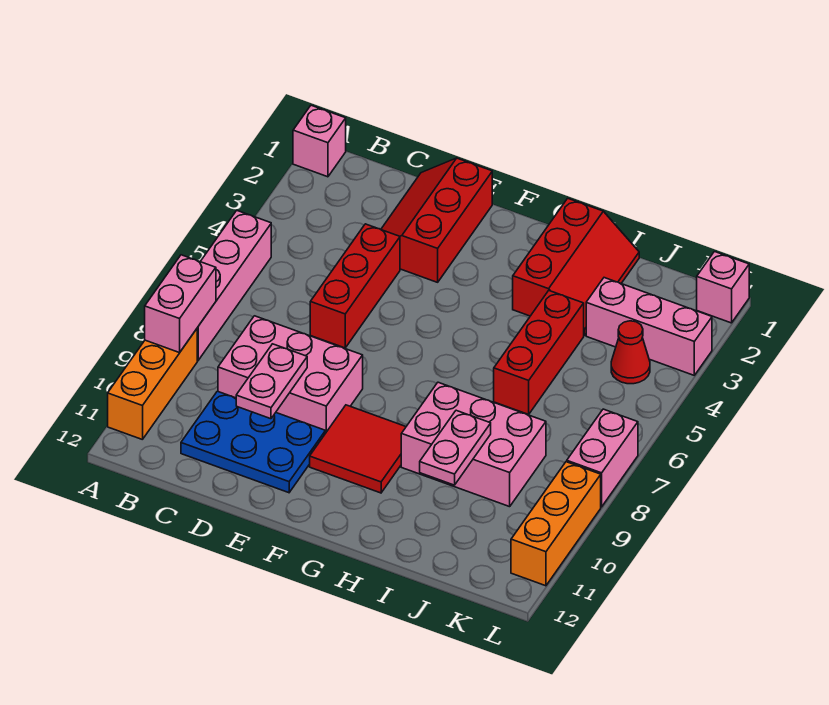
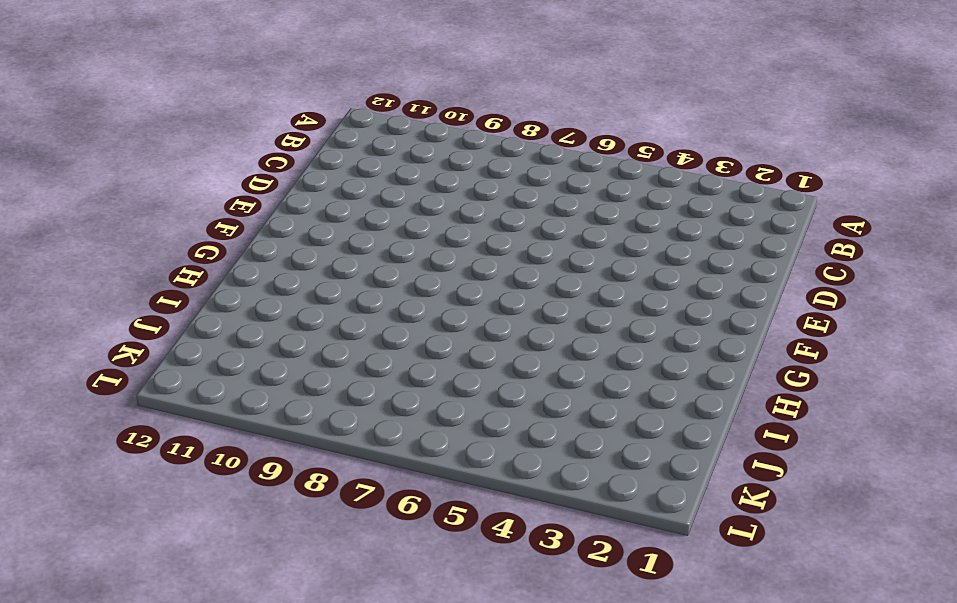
none -> pink 1x1 brick [293,105,346,177]
none -> pink 1x4 brick [197,211,271,361]
none -> orange 1x3 brick [108,329,197,440]

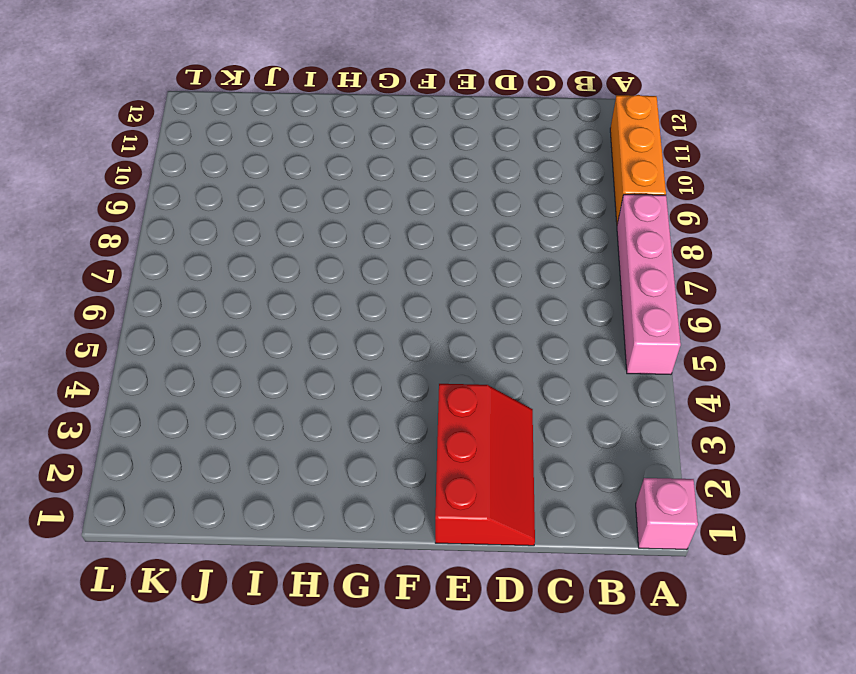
none -> pink 2x3 brick [218,316,363,433]
none -> blue 2x3 plate [181,391,325,493]
none -> red 1x3 brick [310,224,400,348]

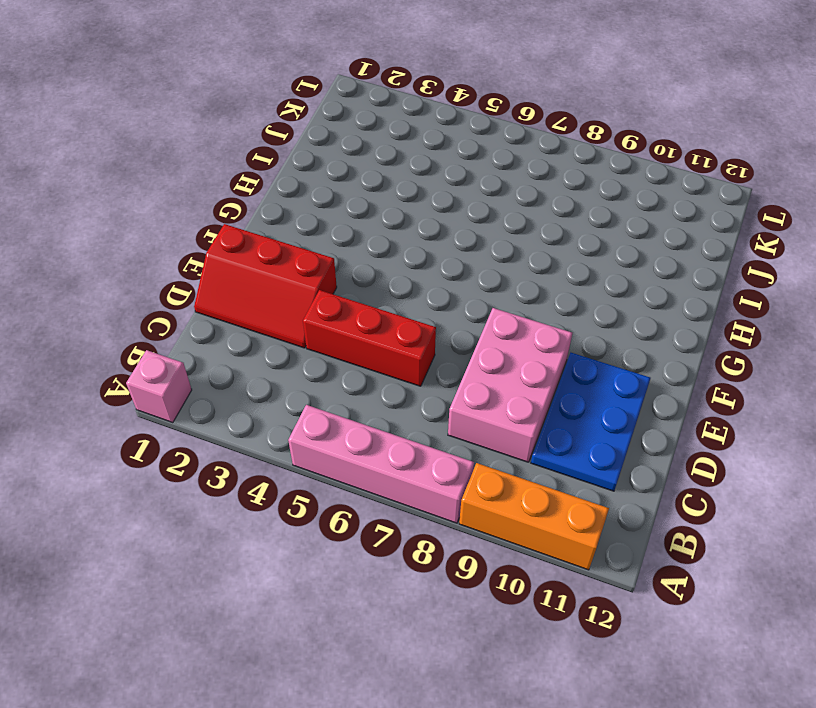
none -> red 2x2 tile [310,405,406,493]
none -> red 2x3 slope [513,198,639,335]
none -> pink 2x3 brick [401,382,546,507]

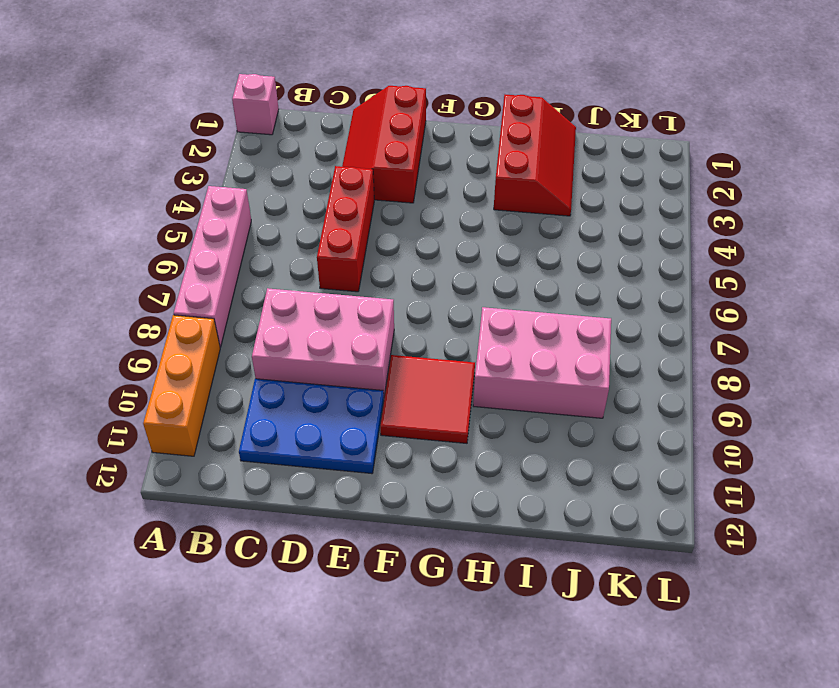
none -> red 1x3 brick [494,291,584,414]
none -> pink 1x3 brick [586,278,712,375]
none -> red 1x1 cone [611,321,650,384]

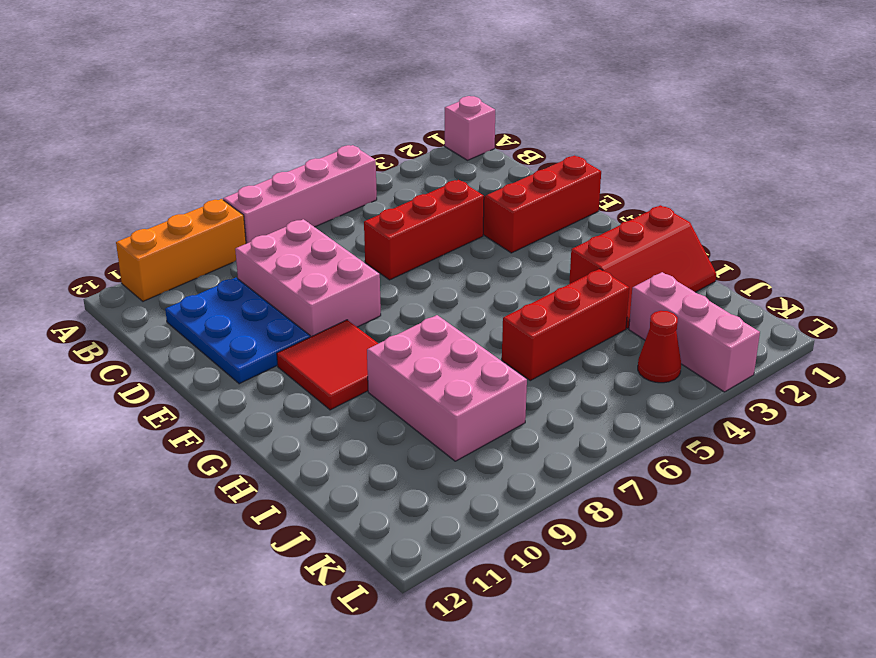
none -> pink 1x1 brick [697,252,749,323]
none -> pink 1x2 brick [567,409,638,507]
none -> orange 1x3 brick [511,462,601,586]

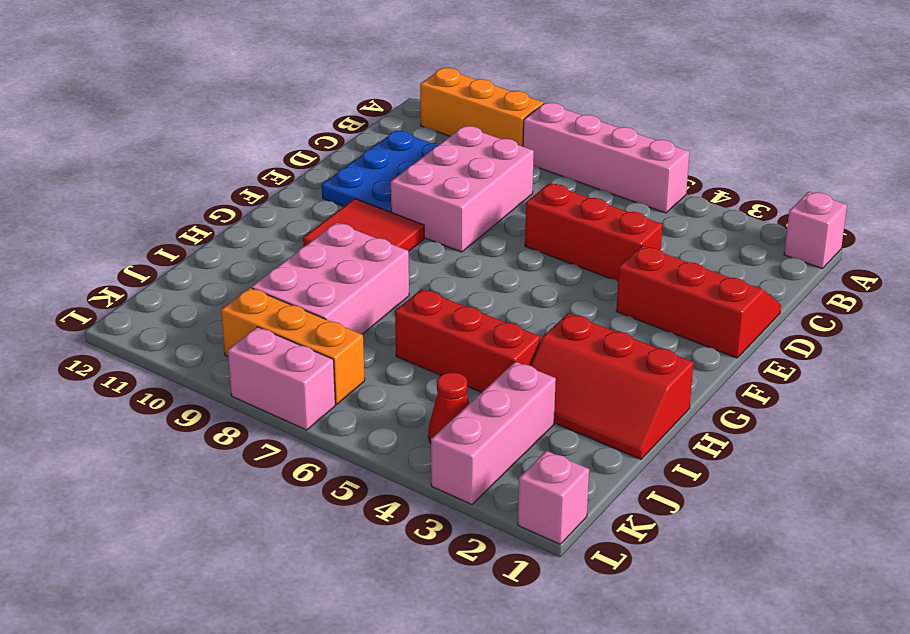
orange 1x3 brick [221,288,365,404] -> orange 1x3 brick moved to [511,462,601,586]
none -> pink 1x2 brick [145,255,216,353]
none -> pink 1x2 plate [236,344,307,419]
none -> pink 1x2 plate [420,410,491,485]

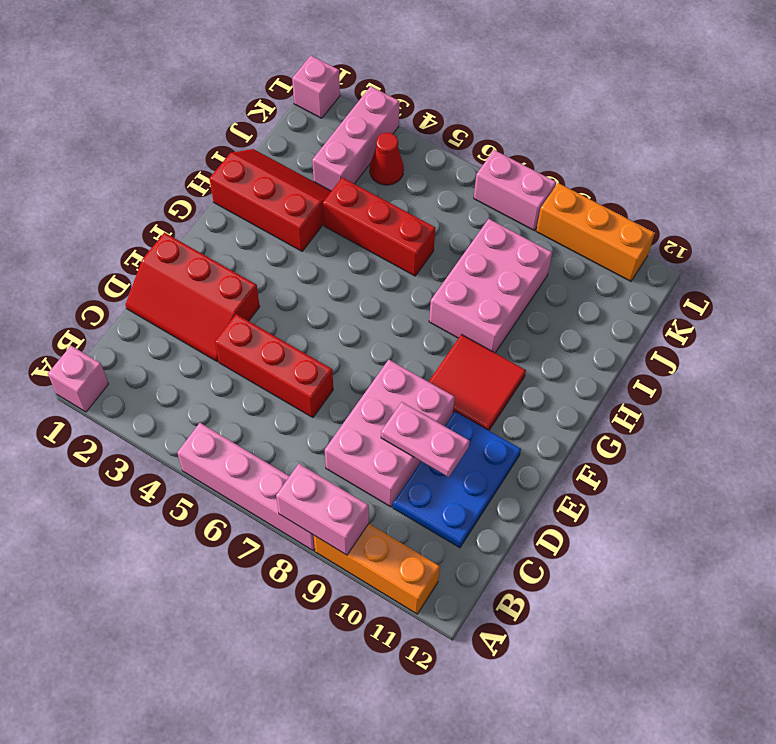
none -> pink 1x2 plate [420,410,491,485]

